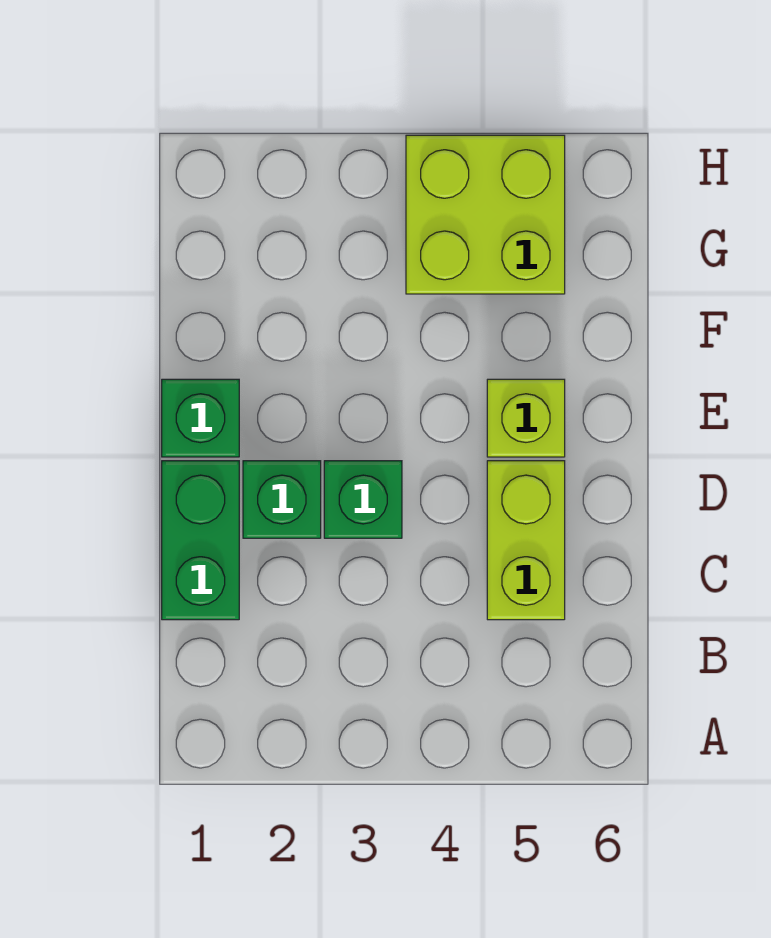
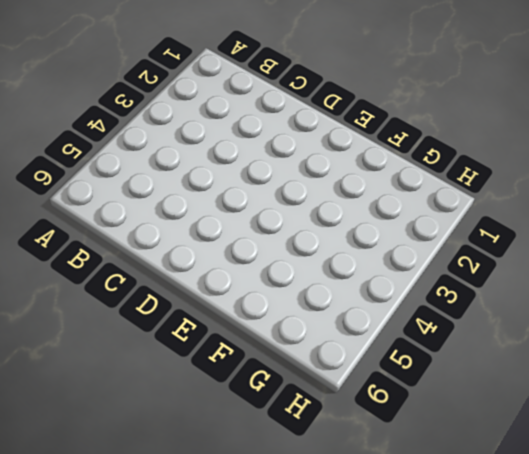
none -> green 1x2 brick [162,461,239,620]
none -> lime 1x2 brick [487,461,565,620]

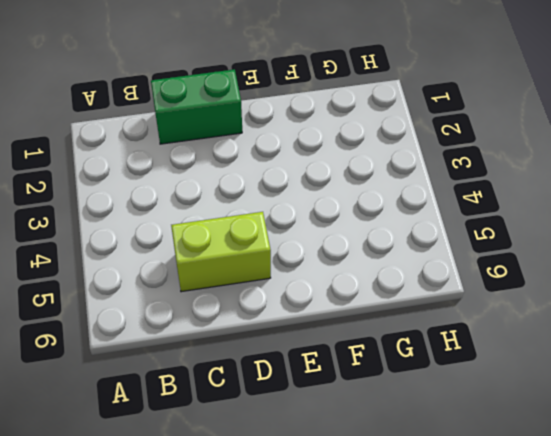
none -> green 1x1 brick [243,461,321,538]
none -> green 1x1 brick [324,461,402,538]

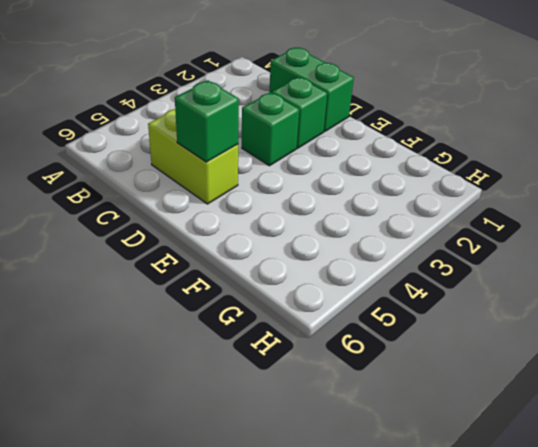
green 1x1 brick [175,81,239,162] -> green 1x1 brick moved to [162,379,239,457]
none -> lime 1x1 brick [487,379,565,457]
none -> lime 2x2 brick [406,135,565,294]

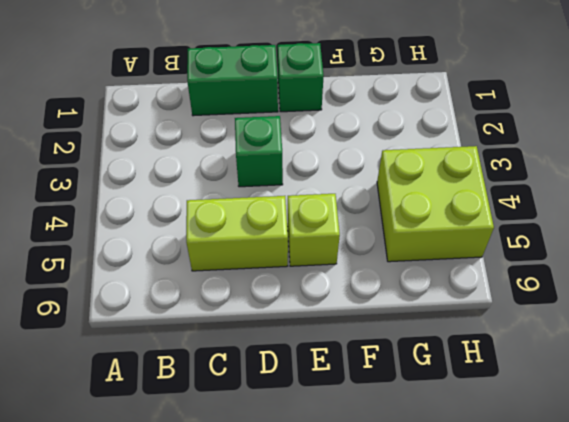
none -> green 1x1 brick [243,461,321,538]

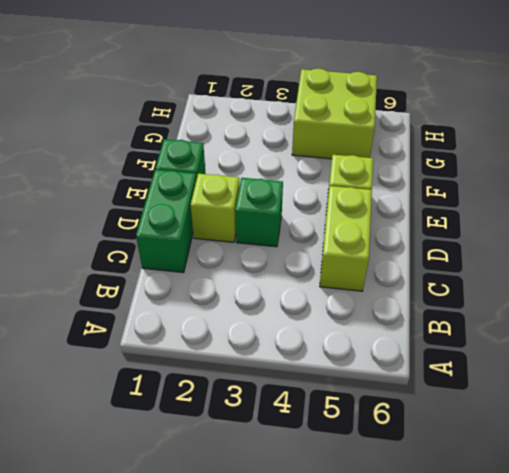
lime 1x1 brick [191,174,240,242] -> green 1x1 brick [243,461,321,538]

